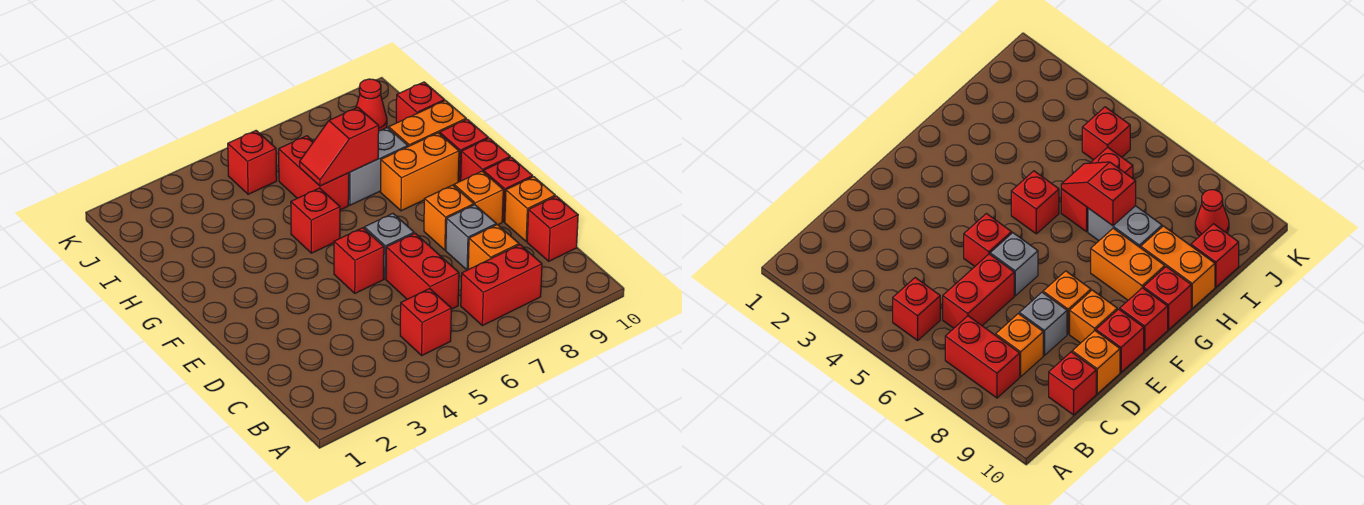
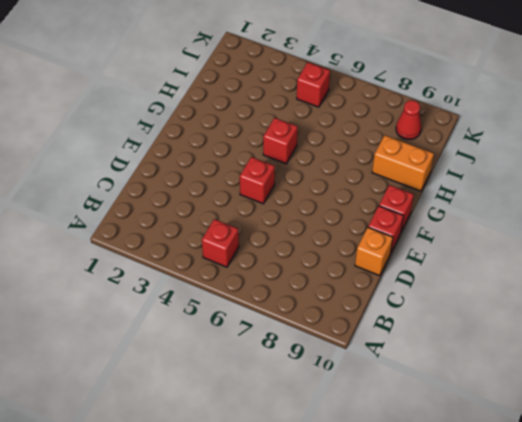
none -> red 1x2 brick [461,245,542,326]
none -> red 1x2 brick [386,233,459,309]
none -> orange 1x1 brick [468,225,519,269]

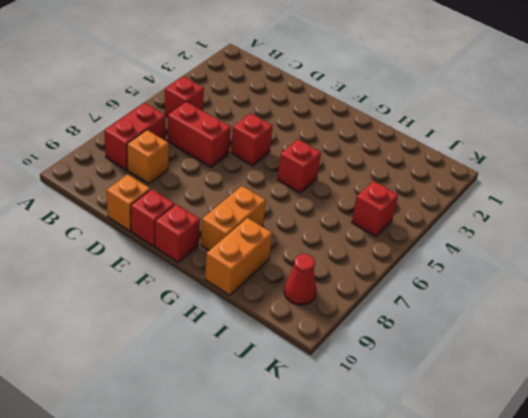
none -> red 1x1 brick [527,196,578,261]
none -> grey 1x1 brick [446,205,496,270]
none -> grey 1x1 brick [364,214,414,279]

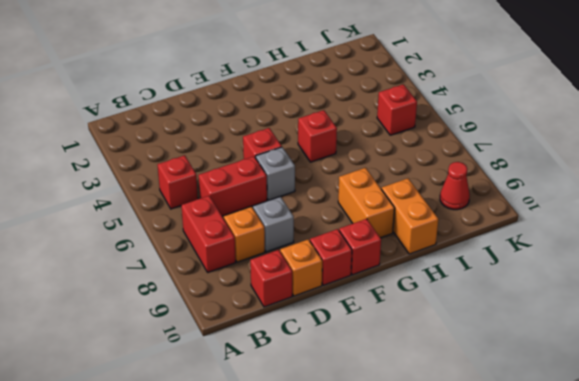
none -> orange 1x1 brick [424,185,474,250]
none -> orange 1x1 brick [454,171,503,225]
none -> red 1x1 brick [440,119,488,182]

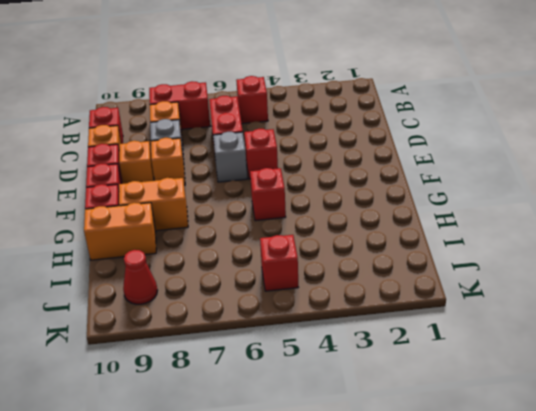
none -> red 1x2 brick [279,136,349,210]
none -> grey 1x2 brick [348,128,408,205]
none -> red 1x1 brick [396,82,445,123]

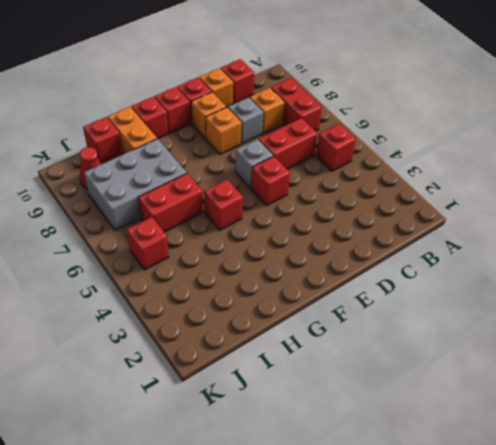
grey 2x3 brick [84,139,187,230] -> grey 1x2 brick [348,128,408,205]
none -> orange 1x2 brick [381,133,459,211]
none -> red 1x2 slope [300,107,379,186]

